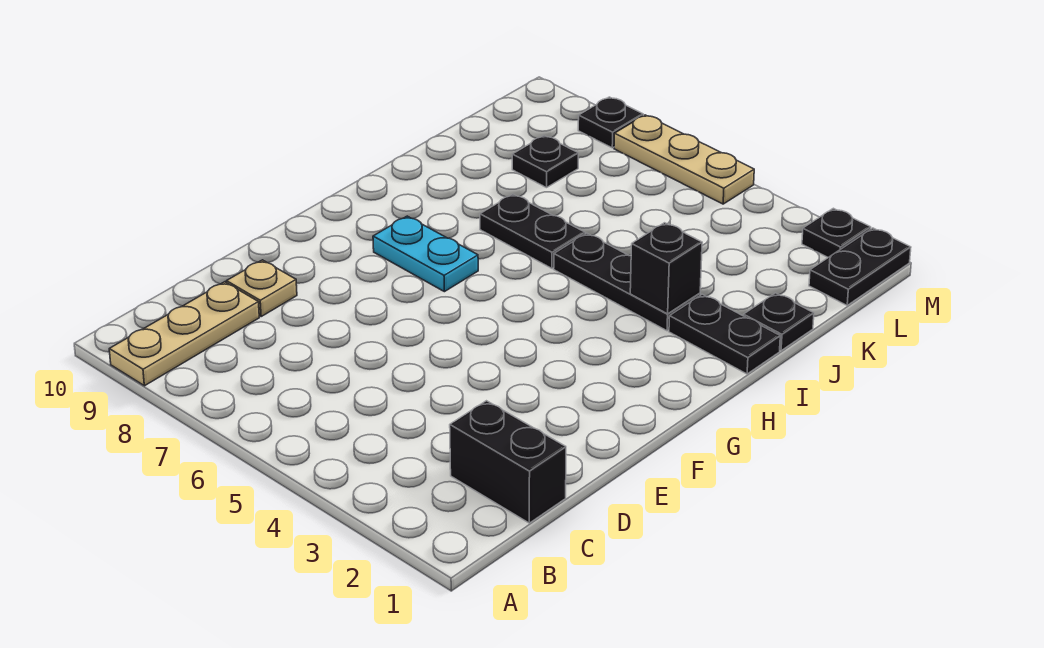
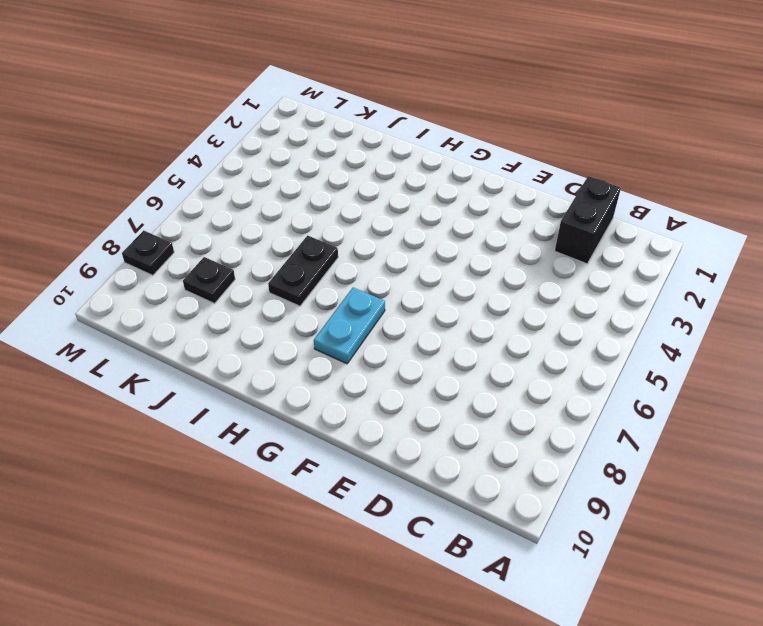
none -> tan 1x3 plate [109,282,259,386]
none -> tan 1x1 plate [227,260,297,316]
none -> black 1x2 plate [669,294,780,374]

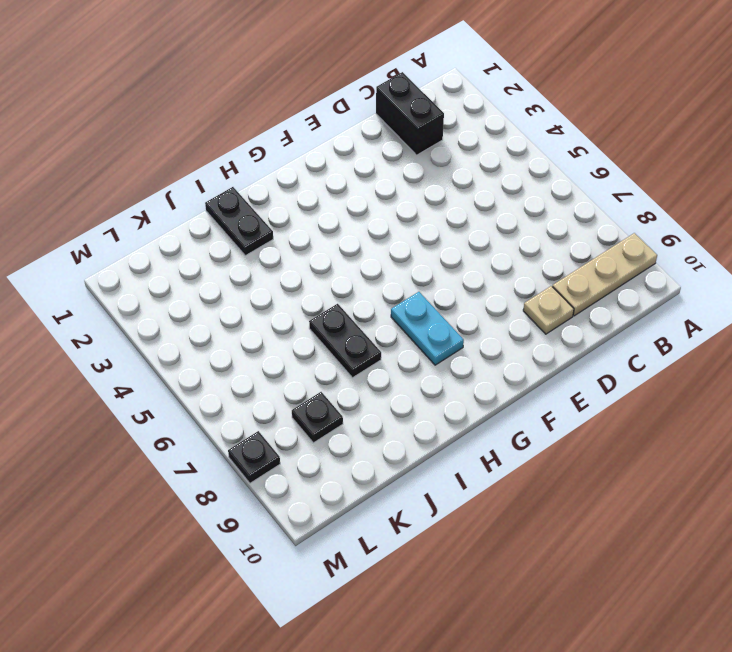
none -> black 1x3 plate [554,233,700,331]
none -> black 1x1 plate [743,293,814,351]
none -> black 1x2 plate [809,228,911,305]

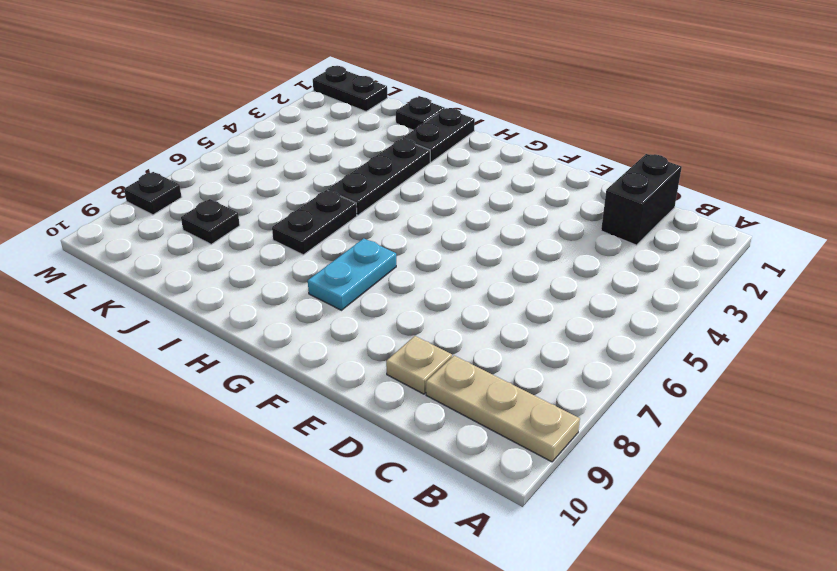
none -> black 1x1 plate [802,208,871,257]
none -> tan 1x3 plate [614,115,754,204]
none -> black 1x1 brick [630,223,702,314]

